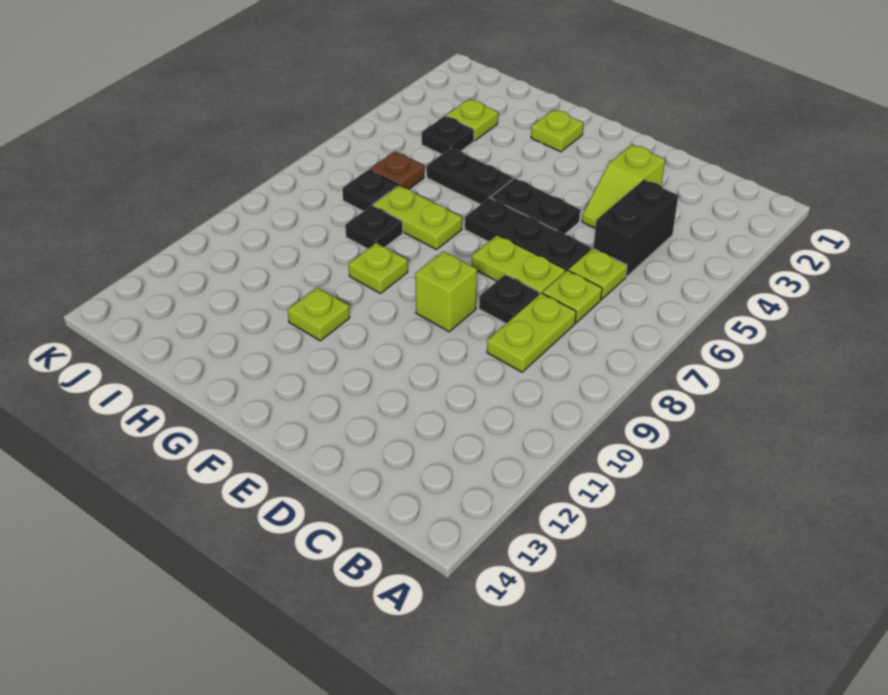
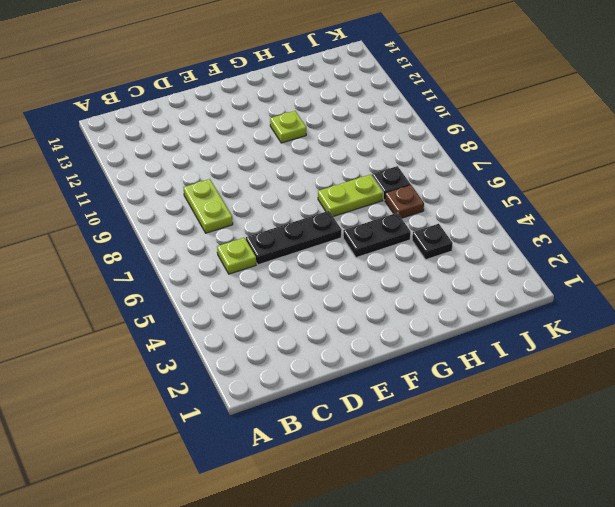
none -> black 1x2 brick [594,180,678,277]
none -> lime 1x1 plate [542,270,602,323]
none -> lime 1x2 slope [582,144,665,228]

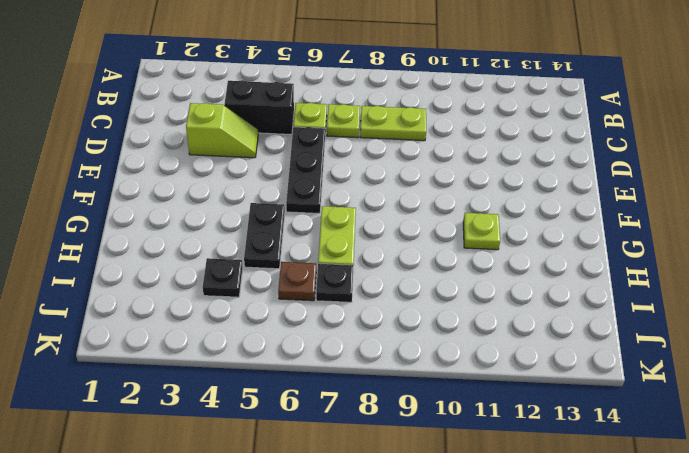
none -> lime 1x2 plate [472,235,565,294]
none -> black 1x1 plate [479,275,539,323]
none -> black 1x2 plate [491,178,580,234]

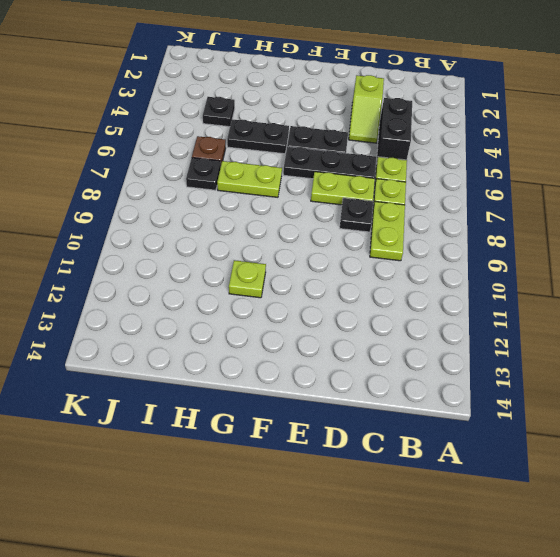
none -> lime 1x1 brick [415,251,477,332]
none -> lime 1x1 plate [531,109,583,152]
none -> lime 1x1 plate [349,243,408,294]

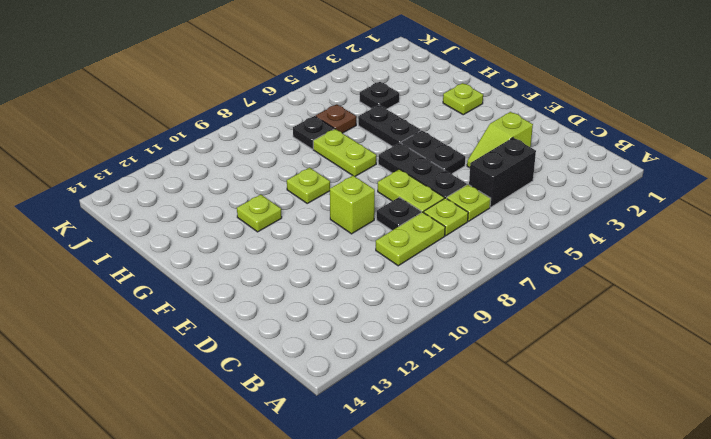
none -> black 1x1 plate [345,205,403,249]
none -> lime 1x1 plate [446,99,498,141]

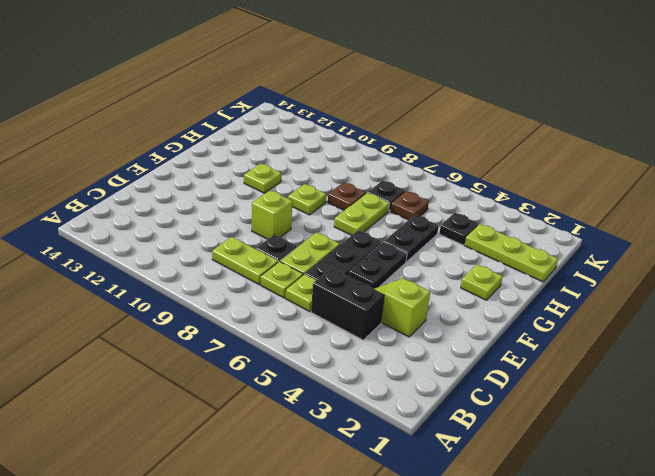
brown 1x1 plate [328,182,366,210] -> black 1x1 plate [345,205,403,249]
lime 1x3 plate [465,224,558,282] -> lime 1x1 plate [446,99,498,141]

